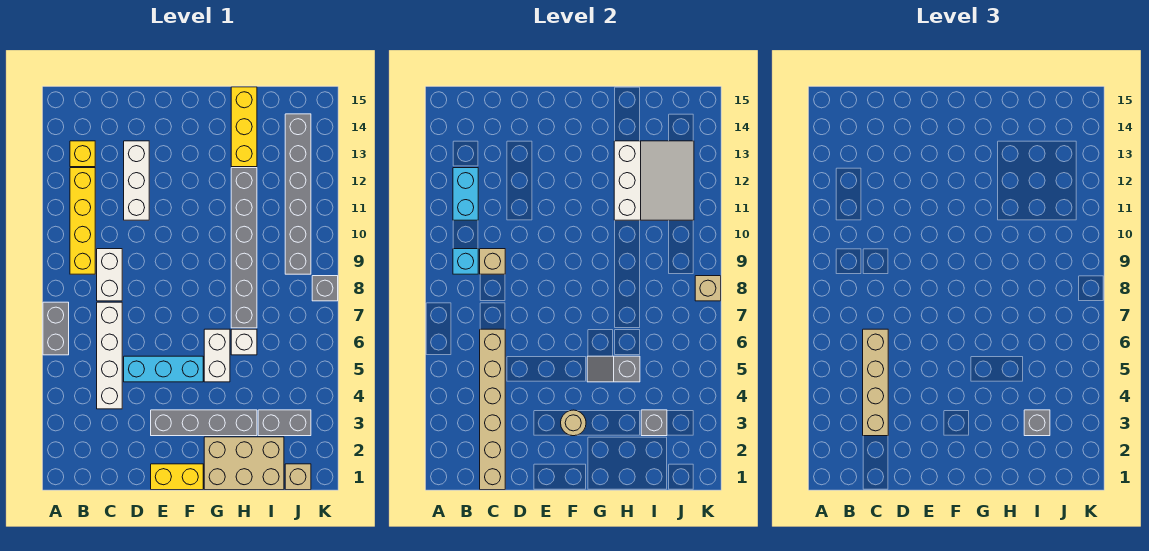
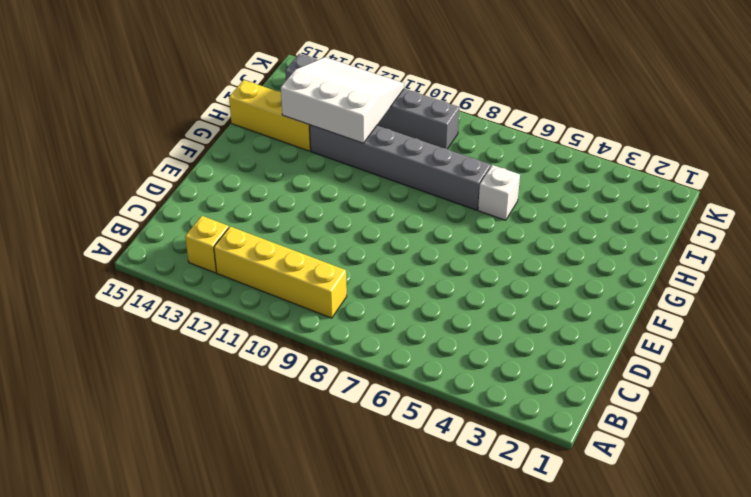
none -> grey 1x2 brick [43,302,69,355]
none -> white 1x4 brick [97,302,122,409]
none -> white 1x2 brick [97,249,122,301]

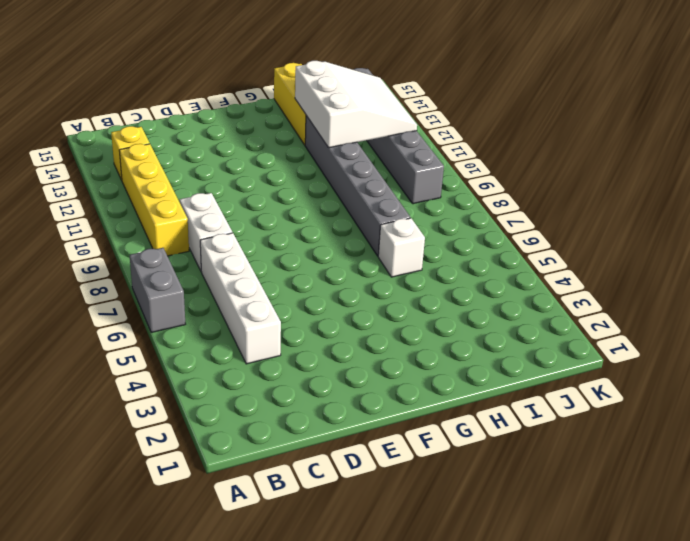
none -> cyan 1x3 brick [124,356,203,382]
none -> white 1x3 brick [124,141,149,220]
none -> yellow 1x2 brick [151,464,203,490]

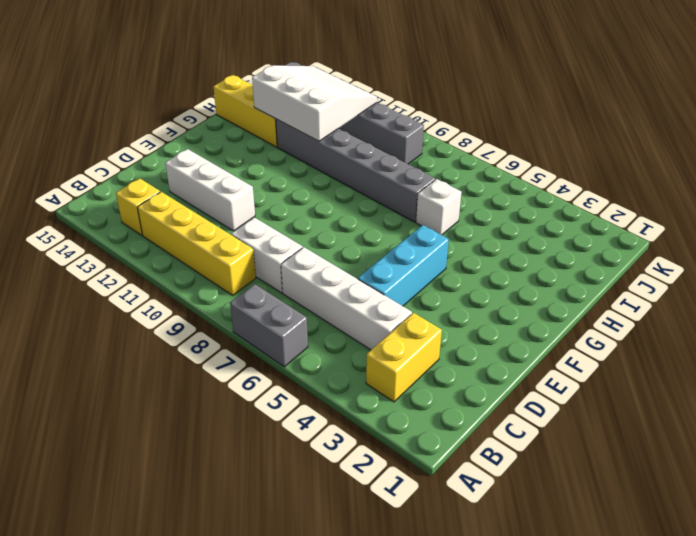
yellow 1x2 brick [366,313,442,402] -> yellow 1x2 brick moved to [151,464,203,490]
none -> grey 1x4 brick [151,410,257,436]
none -> tan 2x3 brick [204,437,284,490]
none -> white 1x2 brick [204,329,230,382]

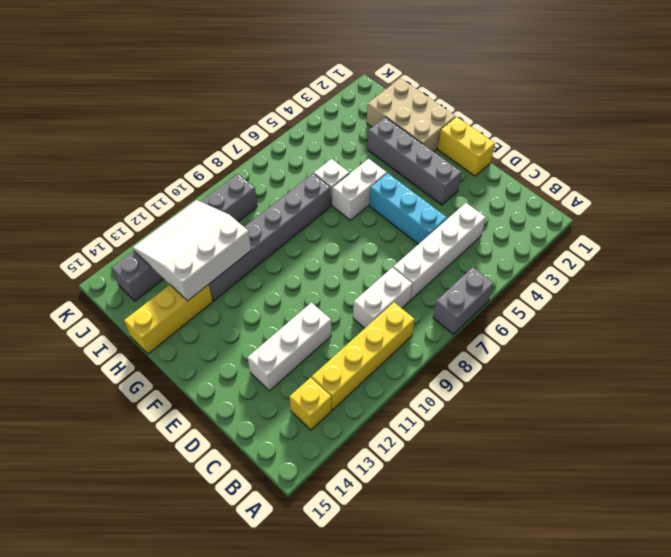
none -> grey 1x2 brick [258,410,311,436]
none -> tan 1x1 brick [285,464,311,490]
none -> grey 1x1 brick [312,276,338,301]

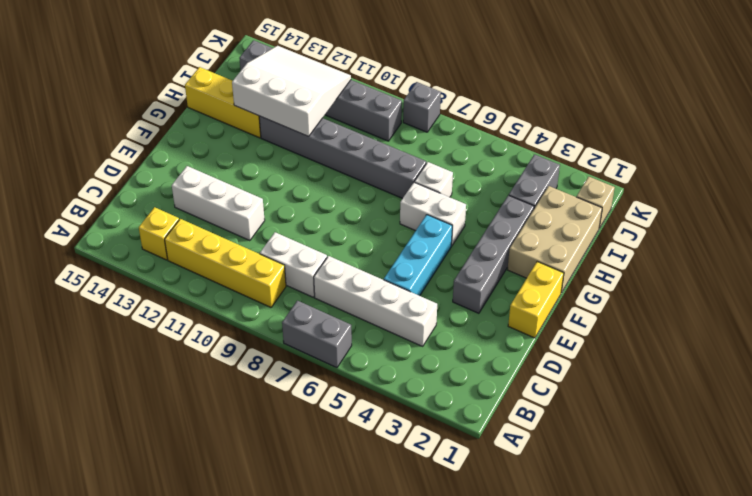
none -> cyan 1x1 brick [453,249,478,274]
none -> cyan 1x2 brick [453,168,478,220]
none -> tan 1x6 brick [480,329,505,490]

